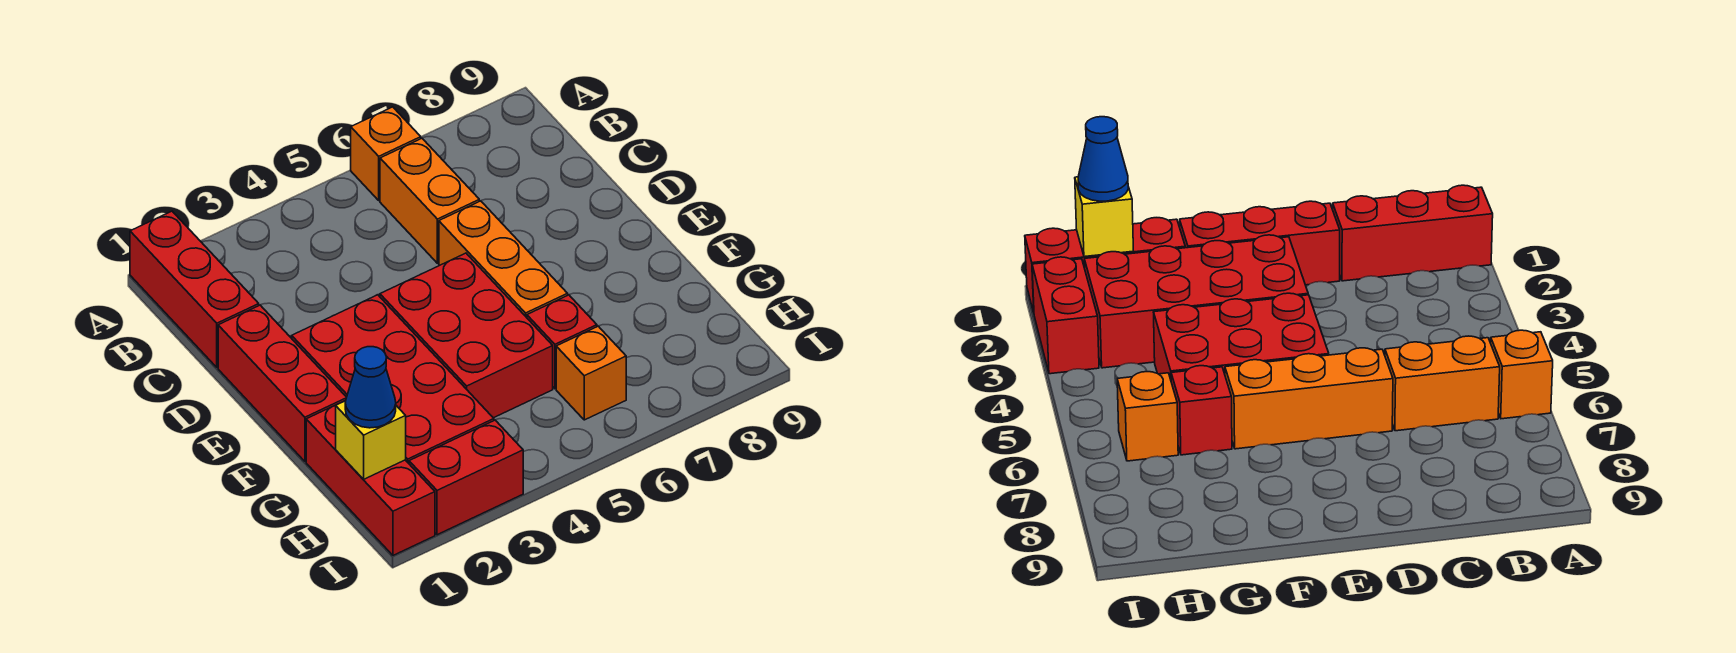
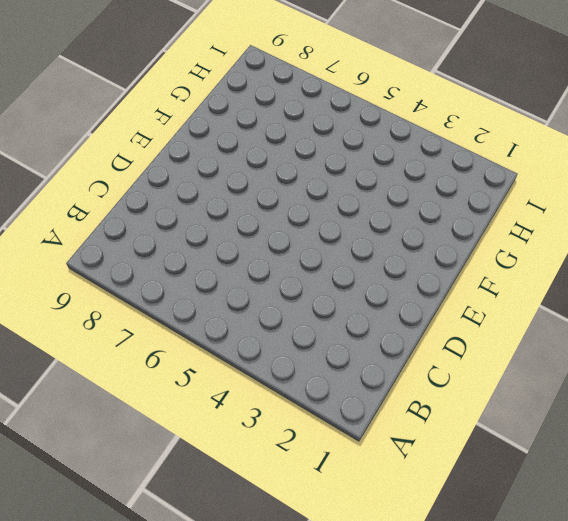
none -> red 1x3 brick [130,211,259,367]
none -> orange 1x1 brick [351,107,421,201]
none -> orange 1x2 brick [380,138,479,263]

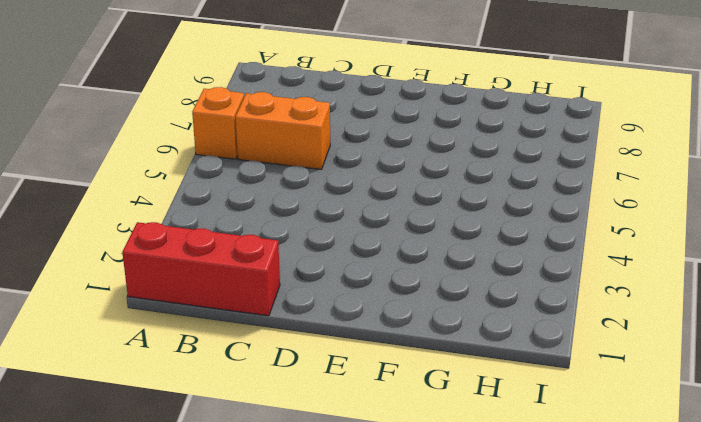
none -> red 1x3 brick [218,305,347,461]
none -> orange 1x3 brick [439,201,568,318]
none -> red 2x4 brick [292,295,494,463]

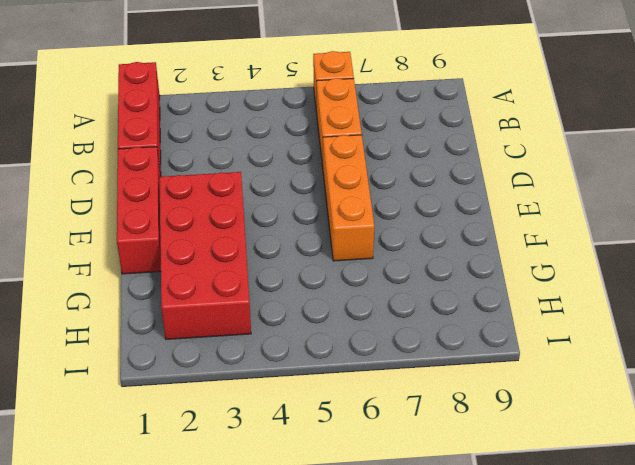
none -> red 2x3 brick [380,253,553,418]
none -> red 1x3 brick [306,401,435,555]
none -> red 1x1 brick [527,295,597,389]

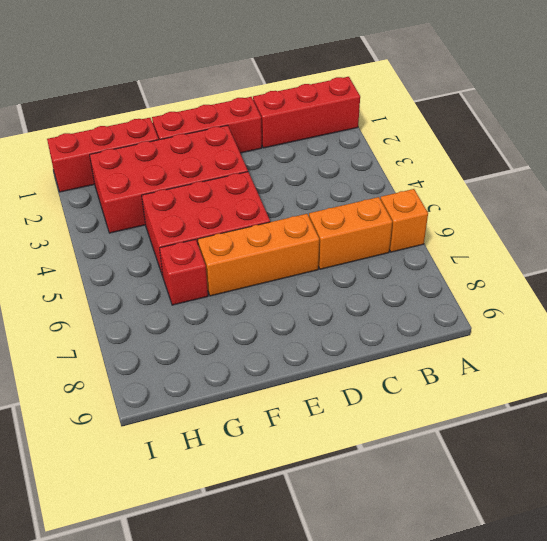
none -> orange 1x1 brick [556,326,626,420]
none -> red 1x2 brick [409,420,523,535]
none -> yellow 1x1 brick [336,401,406,479]

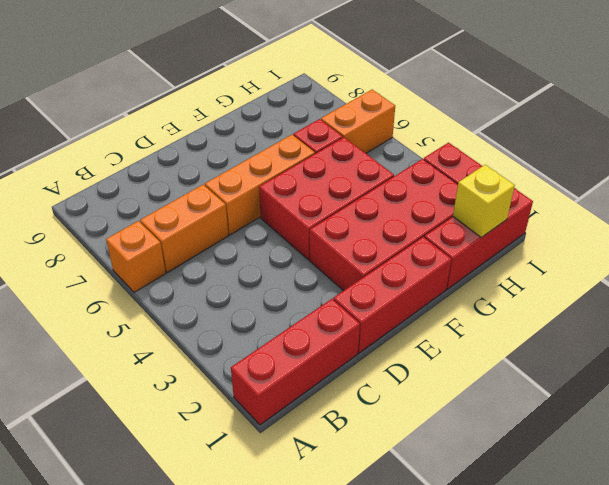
orange 1x2 brick [321,90,395,153] -> orange 1x1 brick [556,326,626,420]
none -> blue 1x1 cone [345,347,396,428]

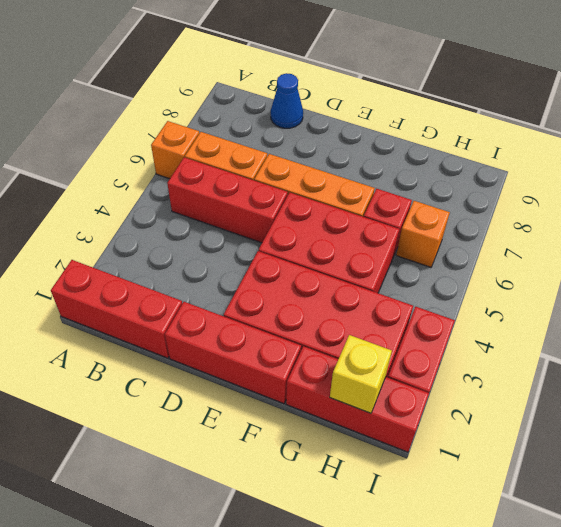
red 1x3 brick [167,157,288,243] -> none
blue 1x1 cone [271,73,303,128] -> blue 1x1 cone moved to [345,347,396,428]

